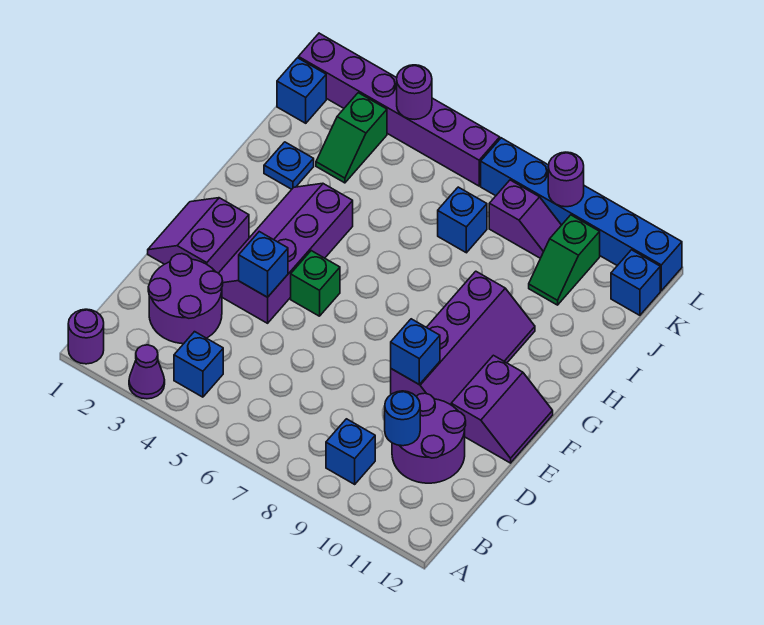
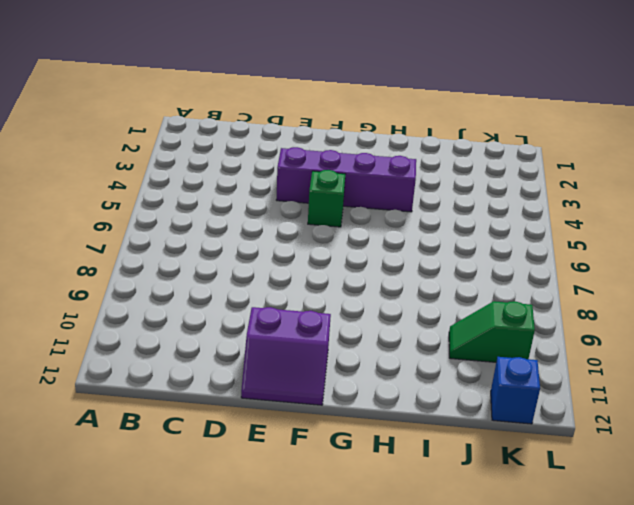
none -> purple 1x1 round brick [68,309,104,364]
none -> purple 1x1 cone [129,345,165,399]
none -> blue 1x1 brick [174,332,223,397]

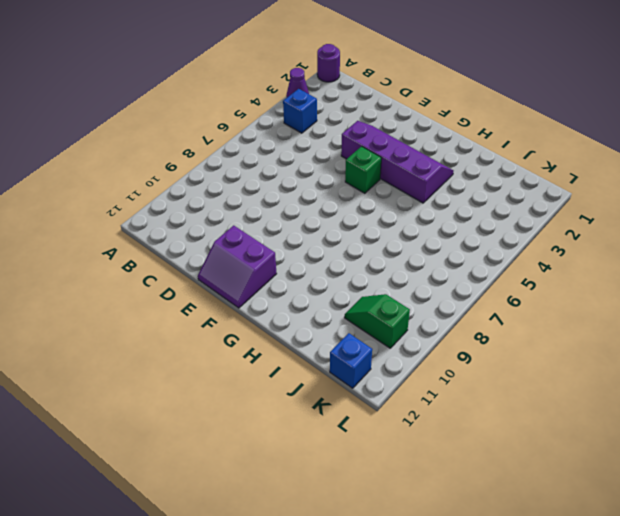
none -> blue 1x1 brick [326,419,375,484]
none -> purple 2x2 round brick [148,254,223,344]
none -> purple 2x2 round brick [392,393,466,483]

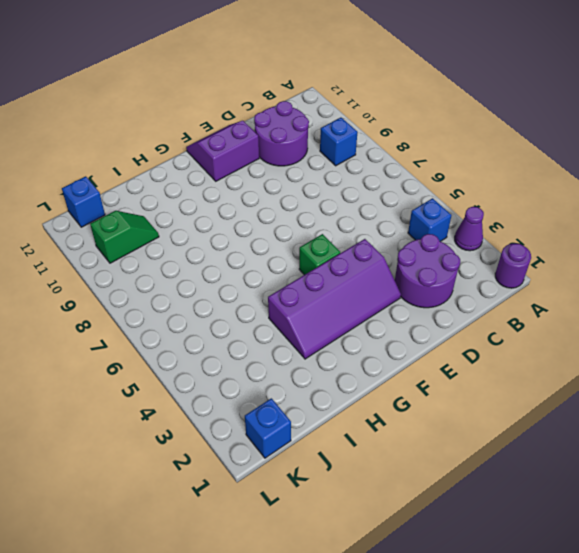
none -> purple 2x2 slope [148,198,249,273]
none -> purple 2x4 slope [391,271,535,405]
none -> blue 1x1 plate [264,142,314,189]

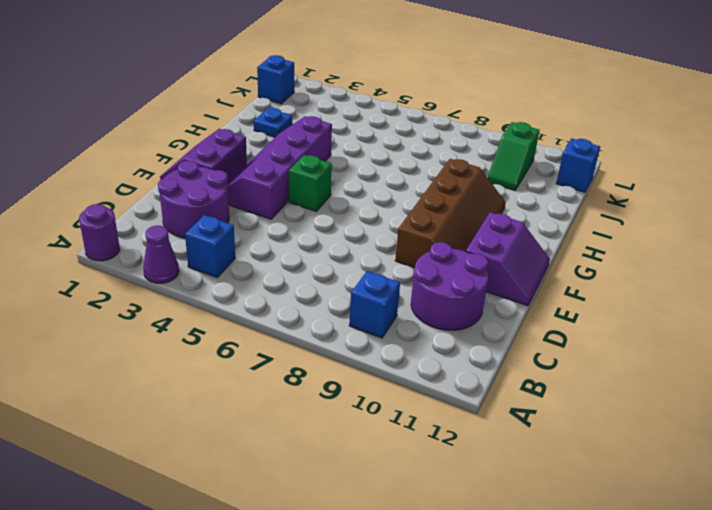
brown 2x4 slope [395,159,506,268] -> purple 2x4 slope [391,271,535,405]
none -> green 1x2 slope [316,93,387,183]
none -> blue 1x1 brick [438,187,487,253]
none -> purple 1x2 slope [489,180,561,258]

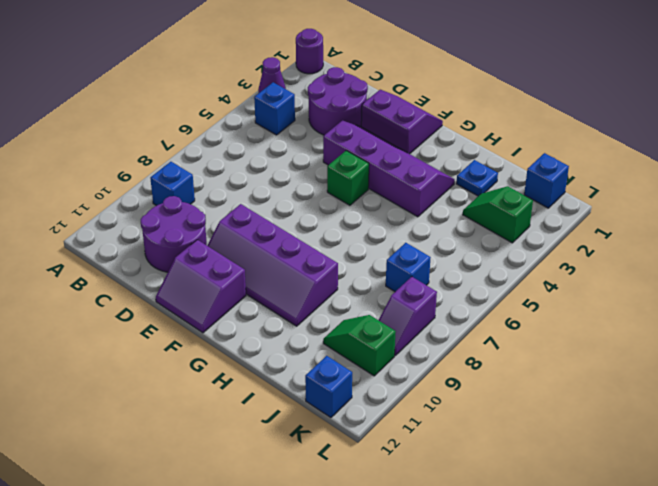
none -> purple 1x6 brick [298,33,500,186]
none -> blue 1x6 brick [481,138,682,291]
none -> blue 1x1 round brick [385,391,420,446]

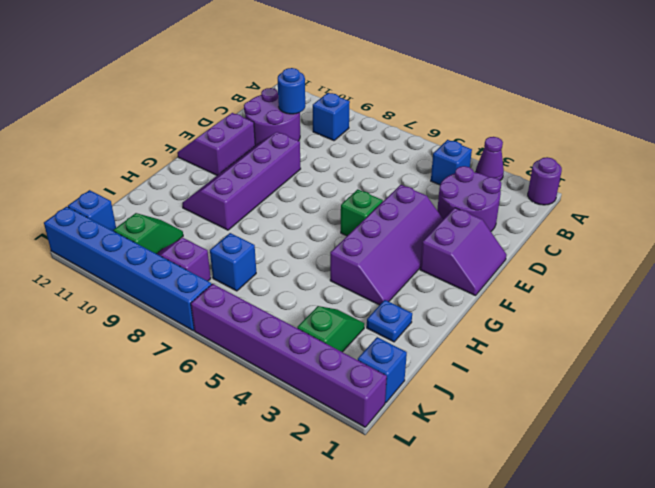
none -> blue 1x1 brick [239,232,288,297]
none -> blue 1x1 brick [391,319,440,385]
none -> purple 1x1 round brick [397,65,432,119]

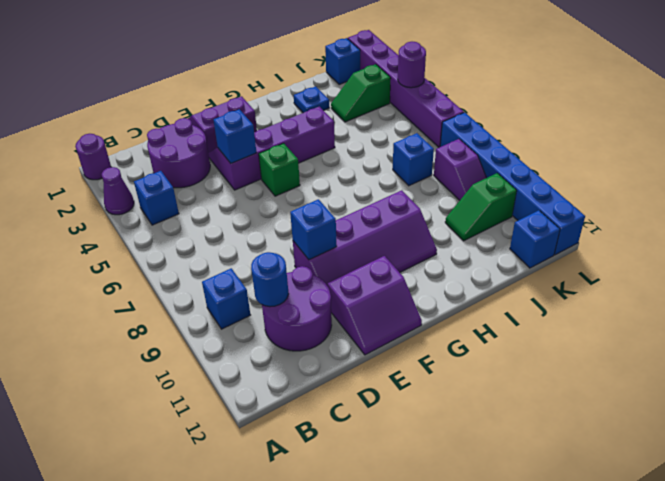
none -> purple 1x1 round brick [548,152,584,207]

